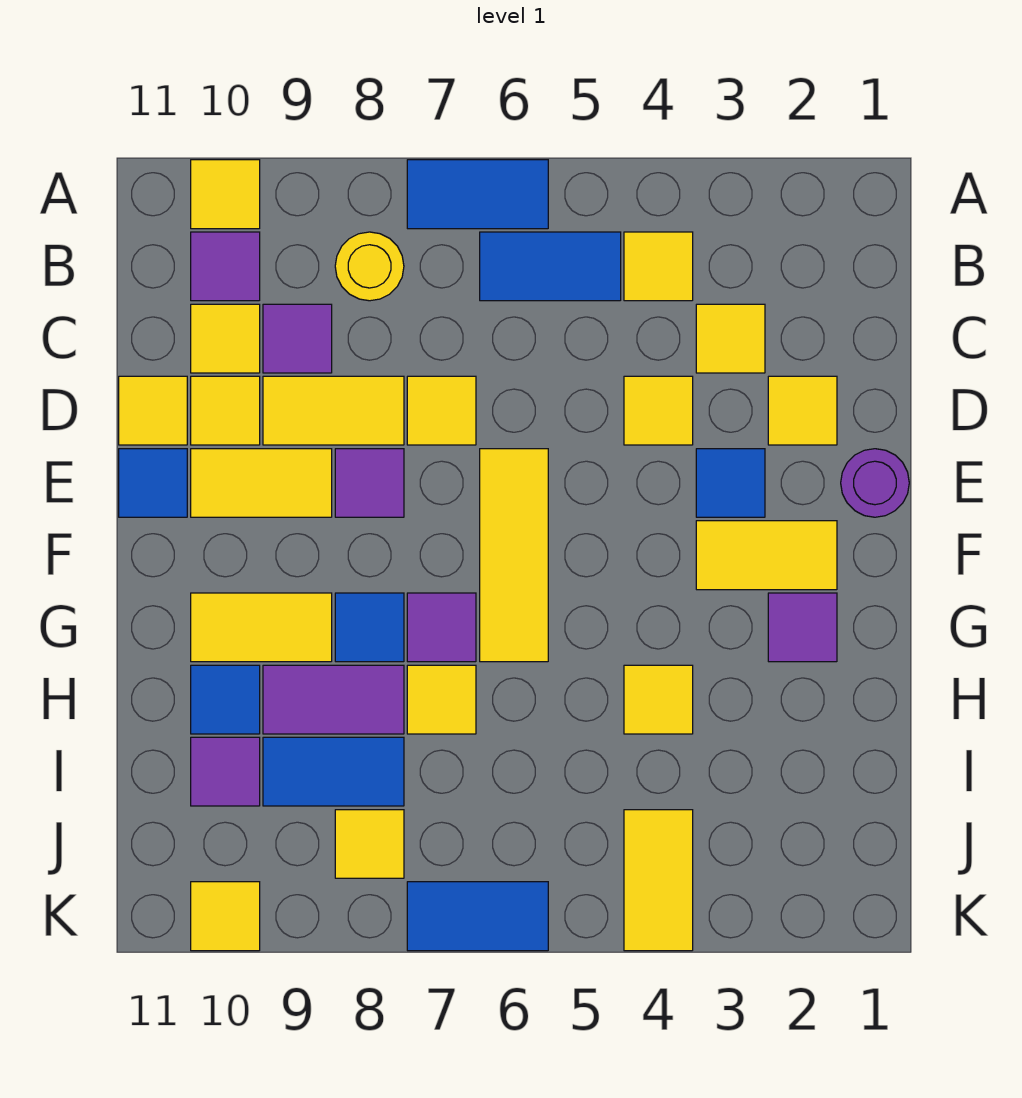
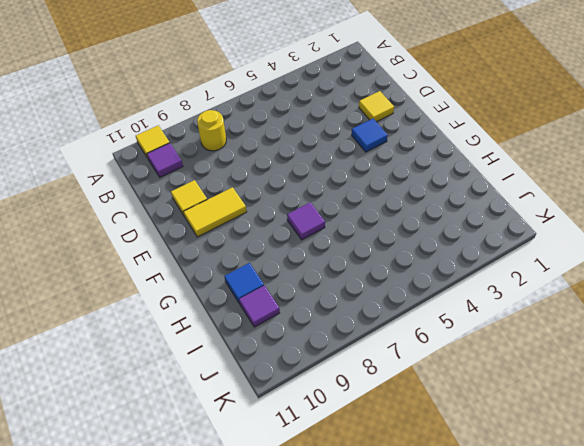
none -> blue 1x2 tile [407,160,548,229]
none -> yellow 1x1 tile [624,232,693,301]
none -> blue 1x2 tile [480,232,621,301]
none -> yellow 1x1 tile [696,304,765,373]

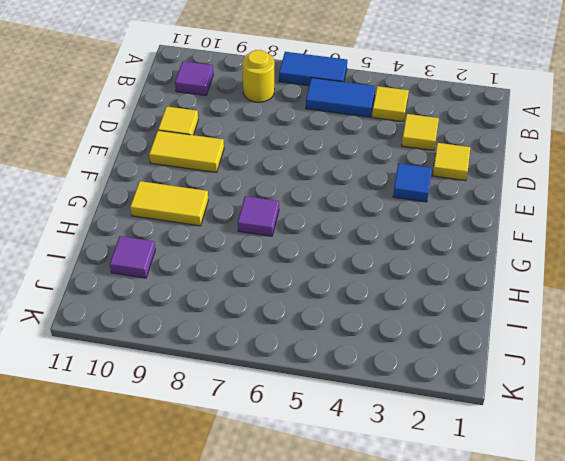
none -> yellow 1x1 tile [191,160,260,229]
none -> purple 1x1 tile [263,304,332,373]
none -> yellow 1x1 tile [191,304,260,373]
none -> yellow 1x1 tile [624,376,693,445]

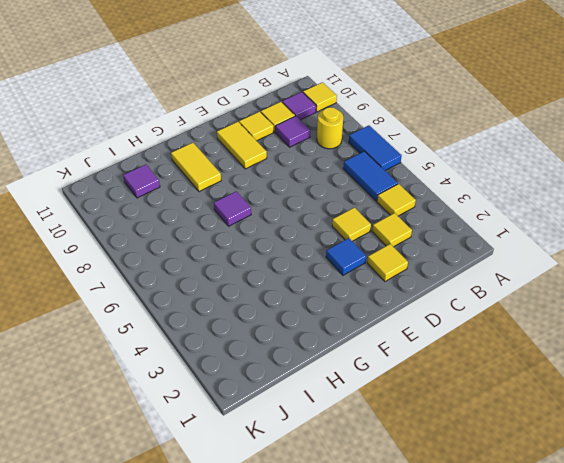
none -> yellow 1x1 tile [407,376,476,445]
none -> yellow 1x2 tile [263,376,404,445]
none -> yellow 1x1 tile [119,376,187,445]
none -> purple 1x1 round brick [841,449,909,517]

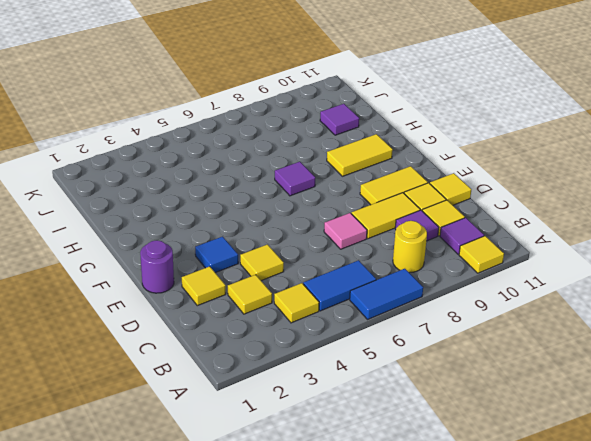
pink 1x1 tile [324,213,367,249] -> yellow 1x1 tile [407,376,476,445]
none -> yellow 1x3 tile [480,449,548,662]
none -> purple 1x1 tile [335,449,404,517]
none -> blue 1x1 tile [119,449,187,517]
none -> yellow 1x2 tile [696,521,837,590]

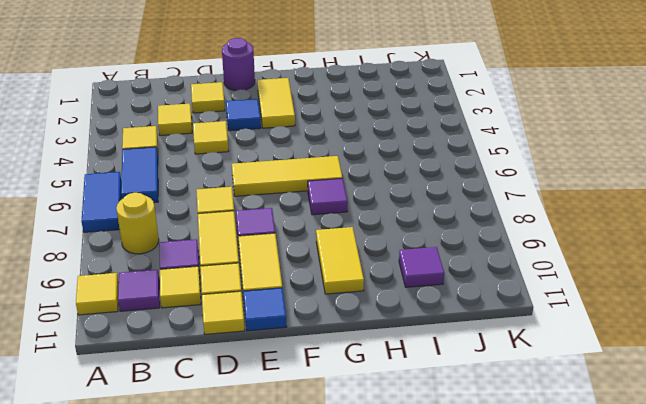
none -> purple 1x1 tile [768,593,837,662]
none -> blue 1x1 tile [335,593,404,662]
none -> yellow 1x1 tile [624,665,693,734]
none -> yellow 1x1 tile [407,665,476,734]

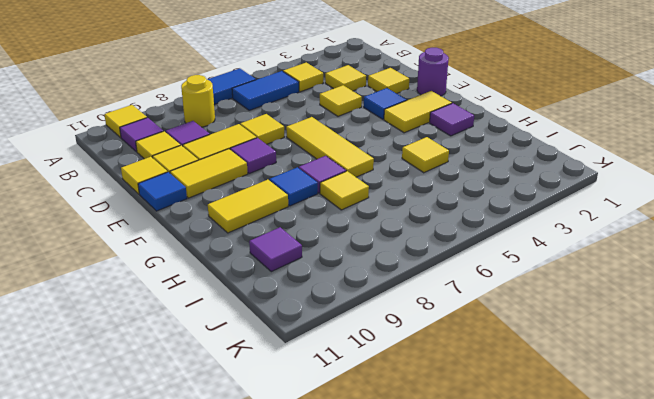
none -> purple 1x2 tile [263,665,404,734]
none -> blue 1x1 tile [191,665,260,734]
none -> blue 1x2 tile [263,737,404,806]
none -> yellow 1x2 tile [624,810,693,951]

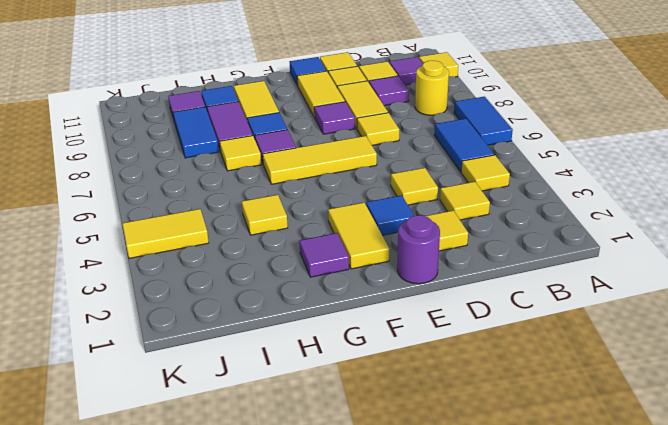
none -> yellow 1x1 tile [335,810,404,878]
none -> blue 1x2 tile [407,882,548,951]
none -> yellow 1x1 tile [191,882,260,951]

